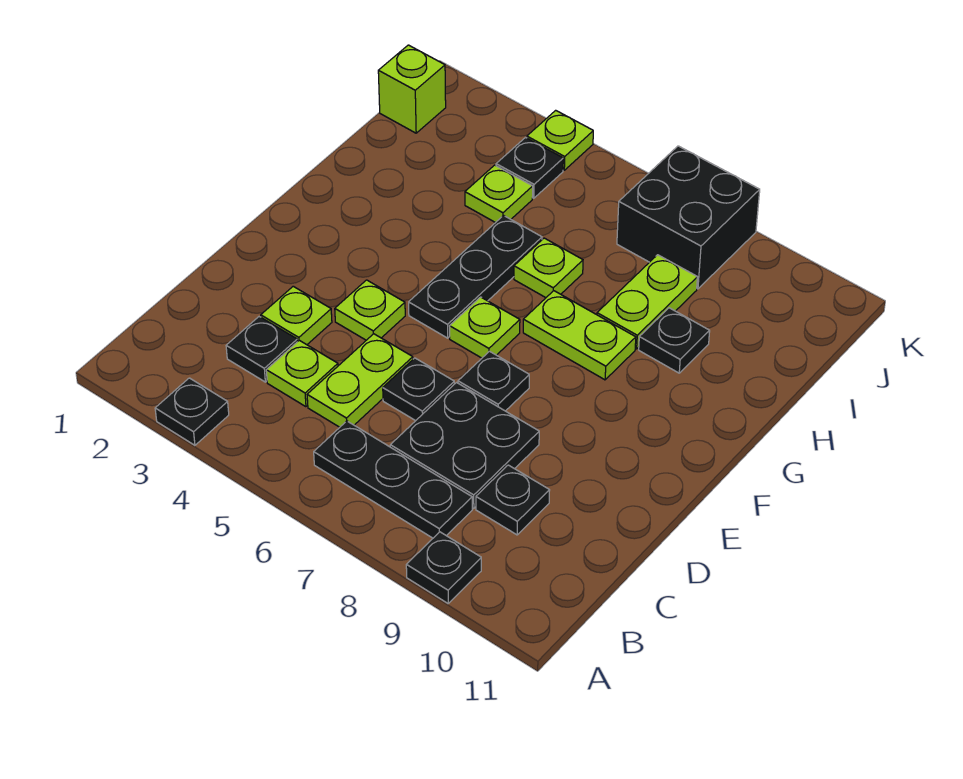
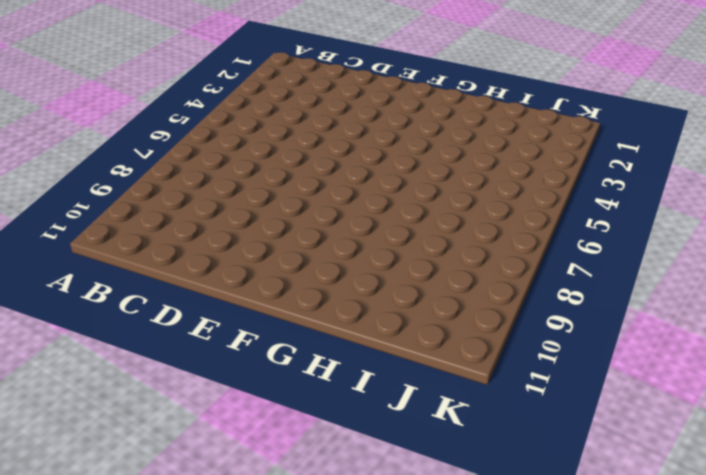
none -> black 1x1 plate [155,378,229,445]
none -> black 1x1 plate [406,532,481,603]
none -> black 1x3 plate [314,421,472,538]

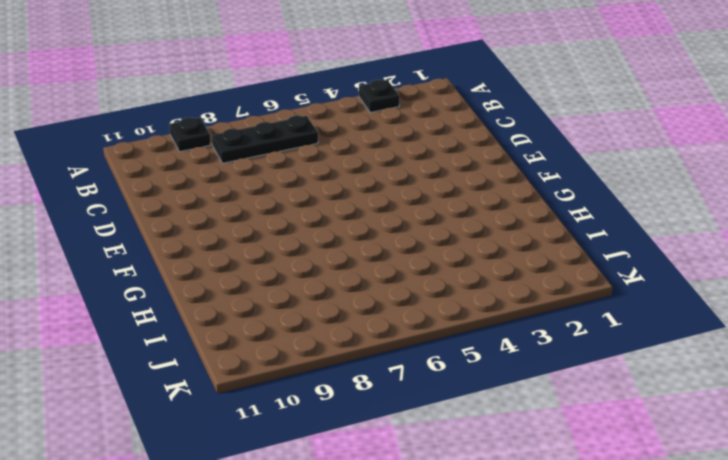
none -> black 1x1 plate [226,317,297,382]
none -> lime 1x1 plate [266,340,338,407]
none -> lime 1x2 plate [307,334,413,427]

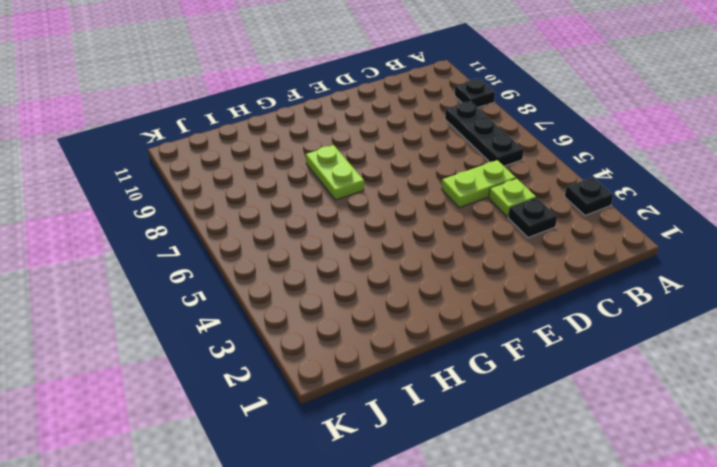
none -> black 2x2 plate [390,383,539,509]
none -> black 1x1 plate [476,465,550,535]
none -> lime 1x1 plate [261,286,332,345]

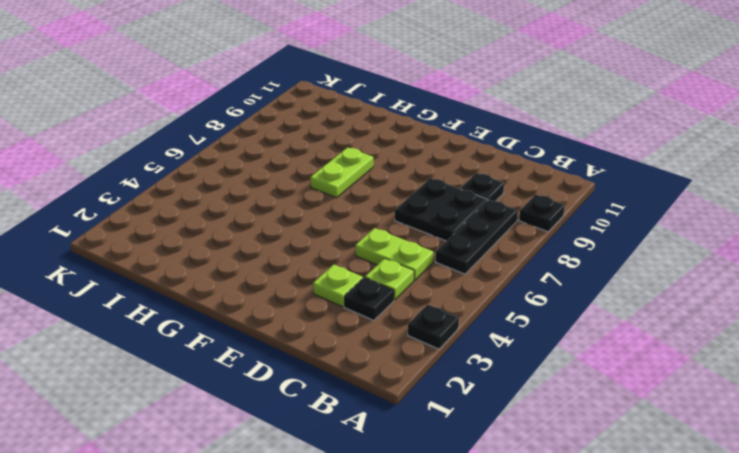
none -> black 1x1 plate [383,358,454,421]
none -> lime 1x1 plate [335,280,405,340]
none -> black 1x1 plate [458,351,529,411]

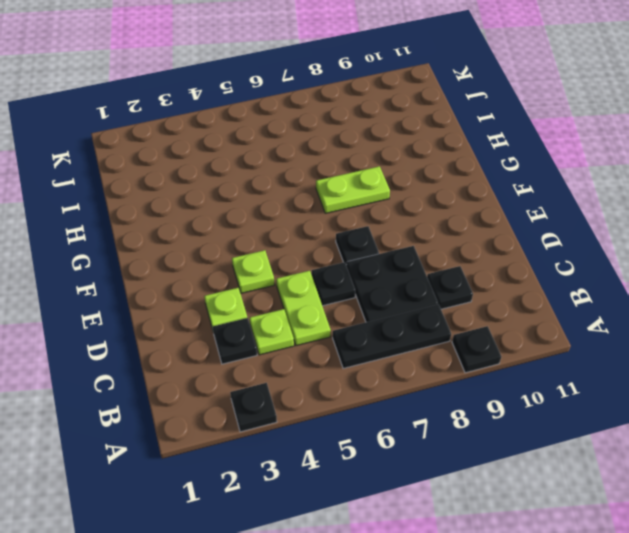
none -> black 1x3 plate [409,216,542,338]
none -> lime 1x1 plate [450,297,520,358]
none -> lime 1x1 plate [514,238,583,298]

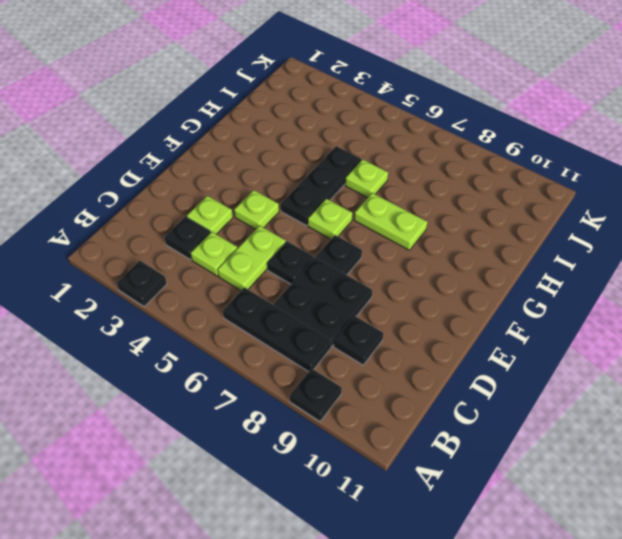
none -> lime 1x2 plate [597,255,697,349]
none -> black 1x1 plate [639,308,710,373]
none -> lime 1x1 plate [465,165,533,223]

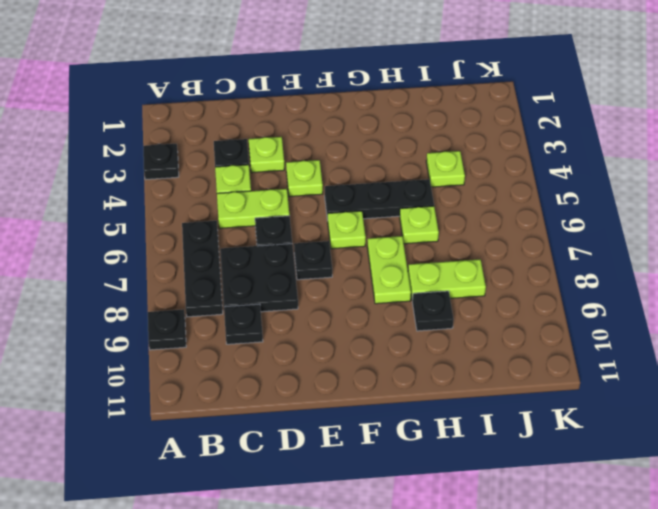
none -> lime 1x1 brick [378,45,446,133]
none -> black 1x1 plate [496,138,563,198]
none -> black 2x2 brick [617,146,760,289]

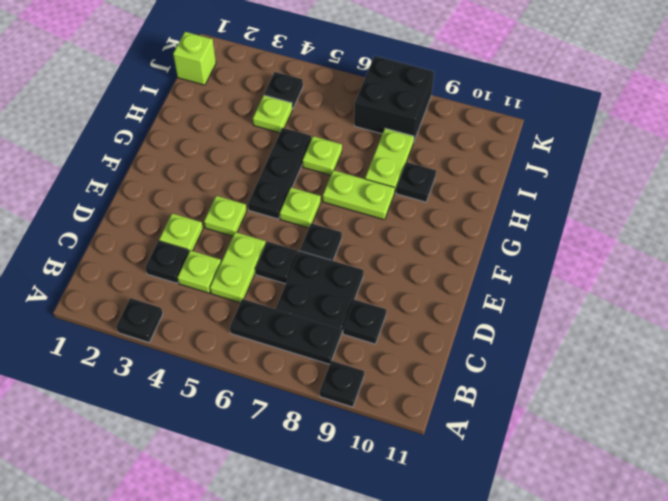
none -> lime 1x1 plate [527,110,593,170]

